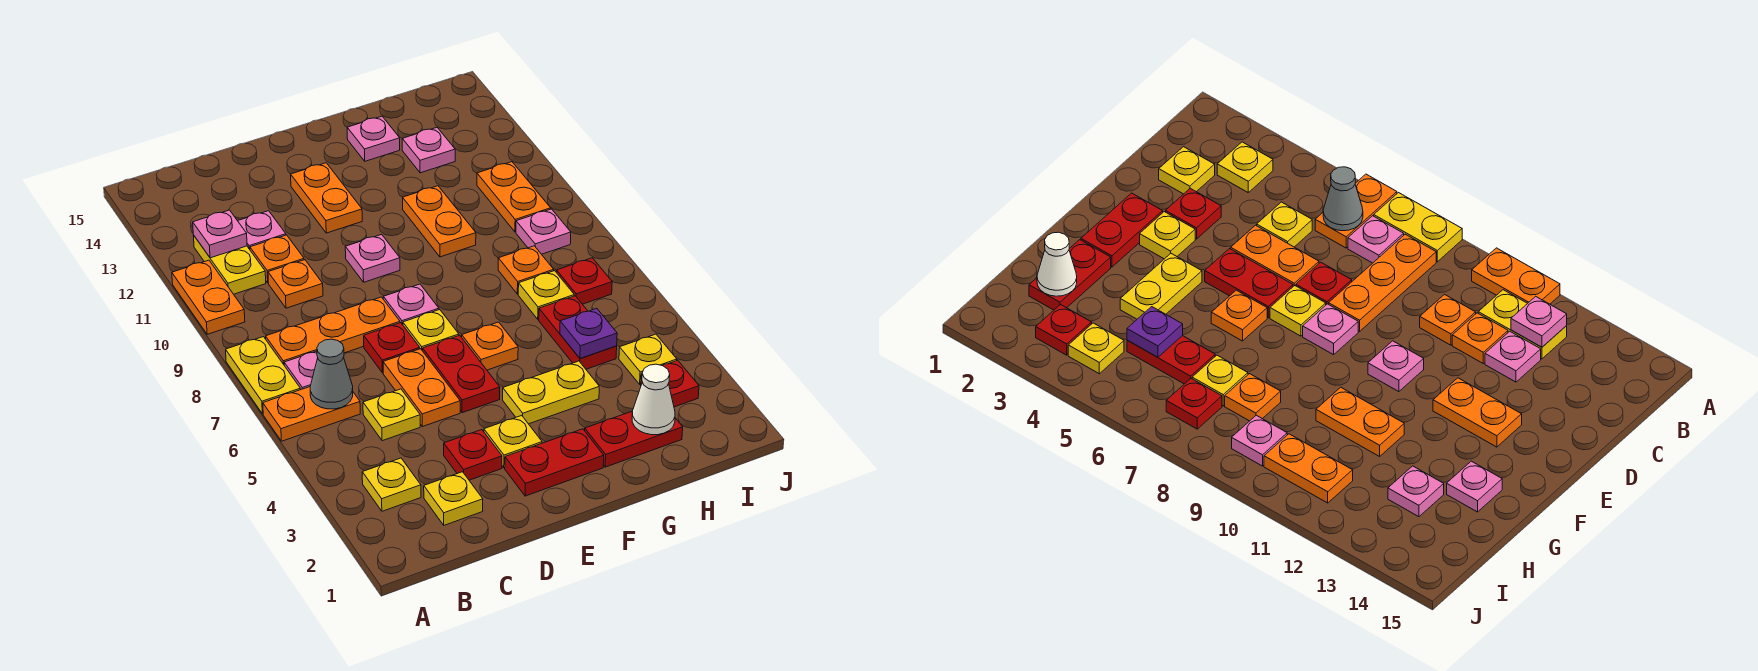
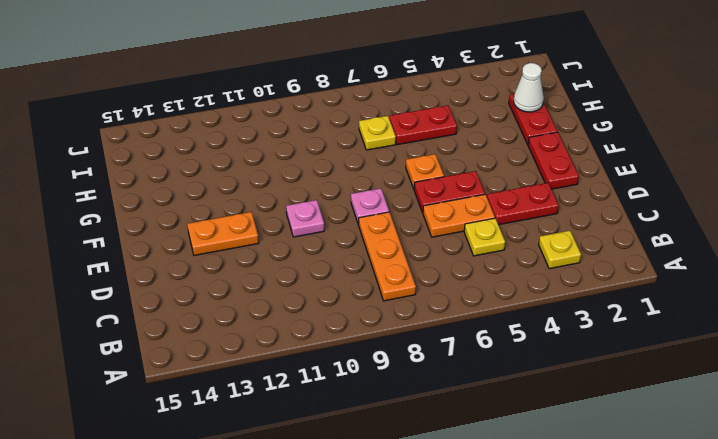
red 1x2 plate [487,183,559,225] -> red 1x1 plate [444,430,502,480]
none -> orange 1x2 plate [263,387,360,441]
none -> yellow 1x2 plate [226,337,300,414]
none -> orange 1x2 plate [172,260,245,334]
none -> pink 1x1 plate [284,351,318,390]

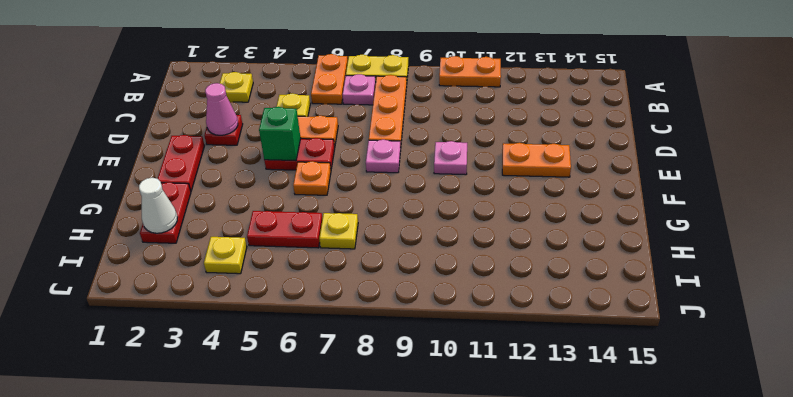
pink 1x1 cone [205,83,238,135] -> none
green 1x1 brick [259,107,301,161] -> none
none -> yellow 1x2 plate [193,235,266,294]
none -> yellow 1x1 plate [424,472,483,525]
none -> orange 1x1 plate [268,260,323,308]
none -> orange 1x1 plate [250,235,304,283]

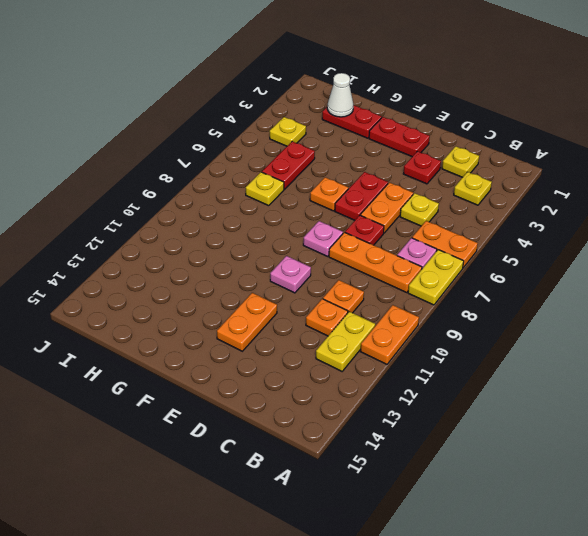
none -> pink 1x1 plate [238,211,286,249]
none -> yellow 1x1 plate [484,415,542,468]
none -> yellow 1x1 plate [403,310,459,351]
none -> yellow 1x2 plate [503,361,599,424]

